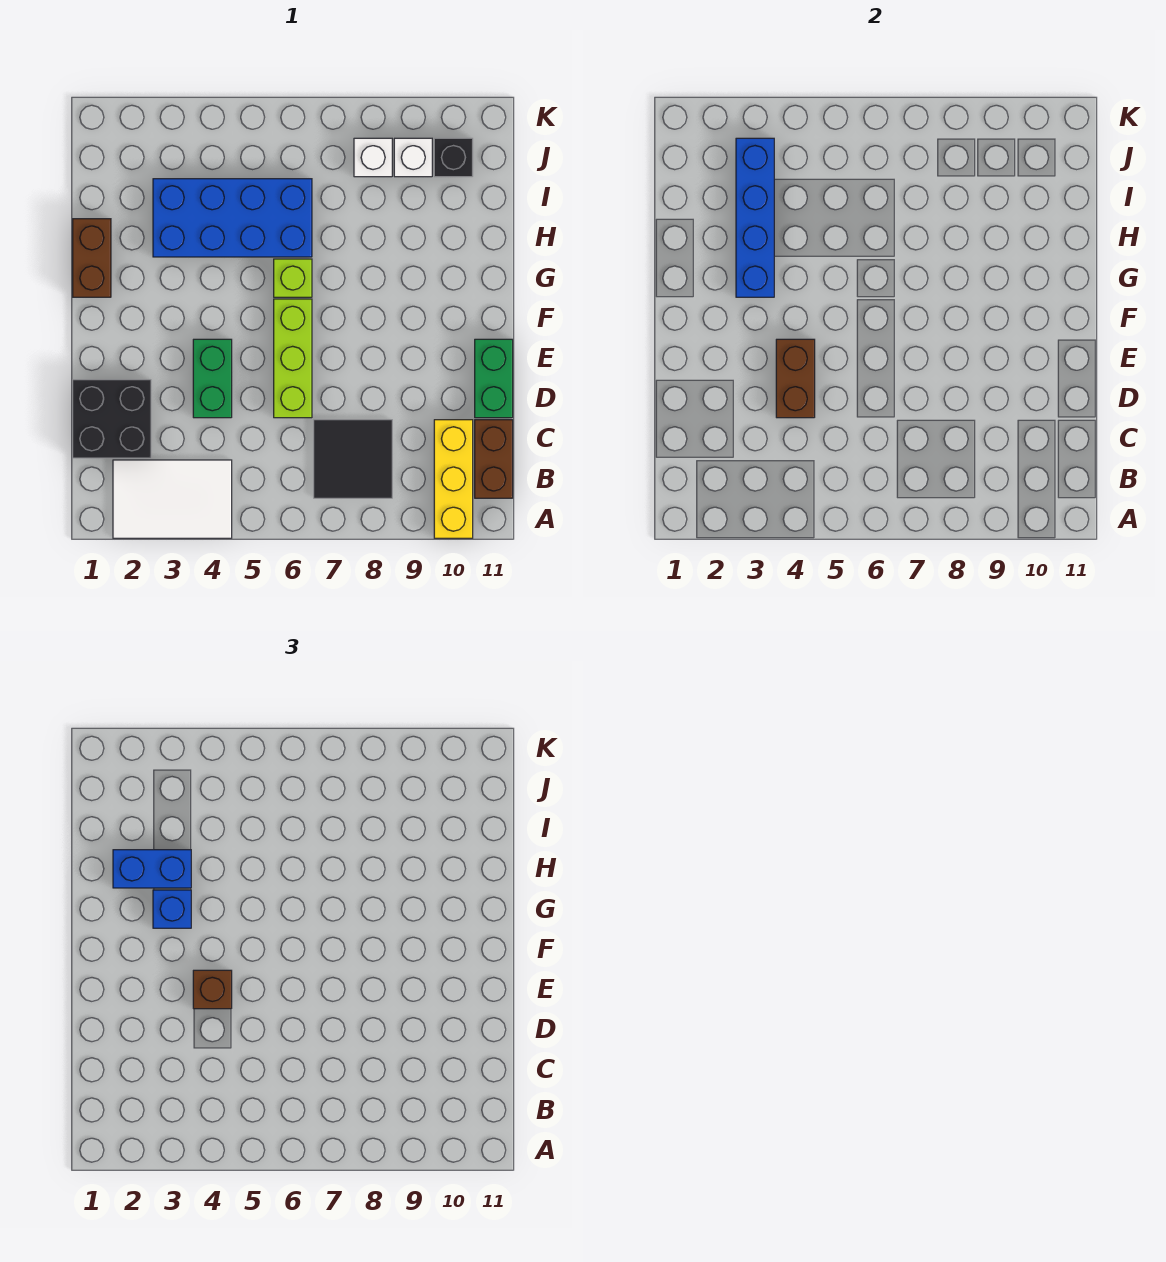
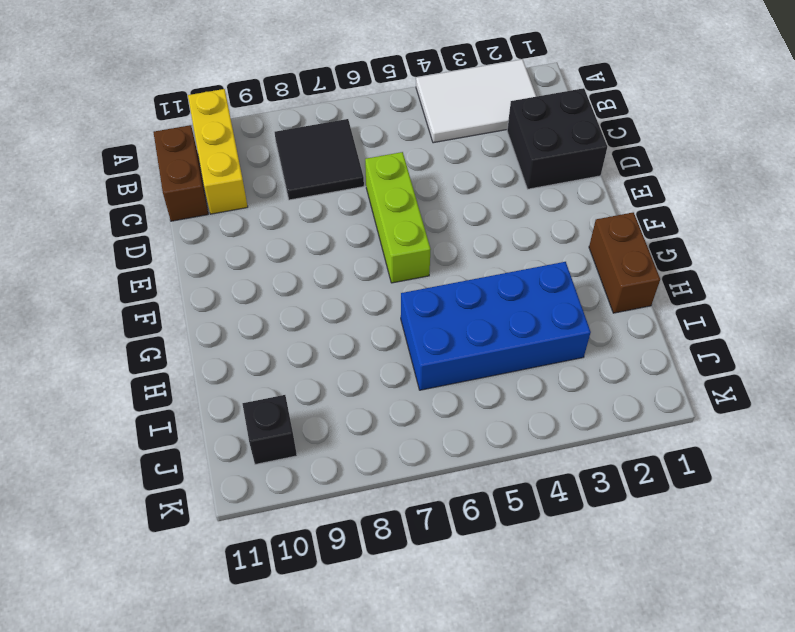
none -> green 1x2 brick [193,339,232,418]
none -> green 1x2 brick [475,339,513,418]
none -> lime 1x1 brick [274,259,312,297]

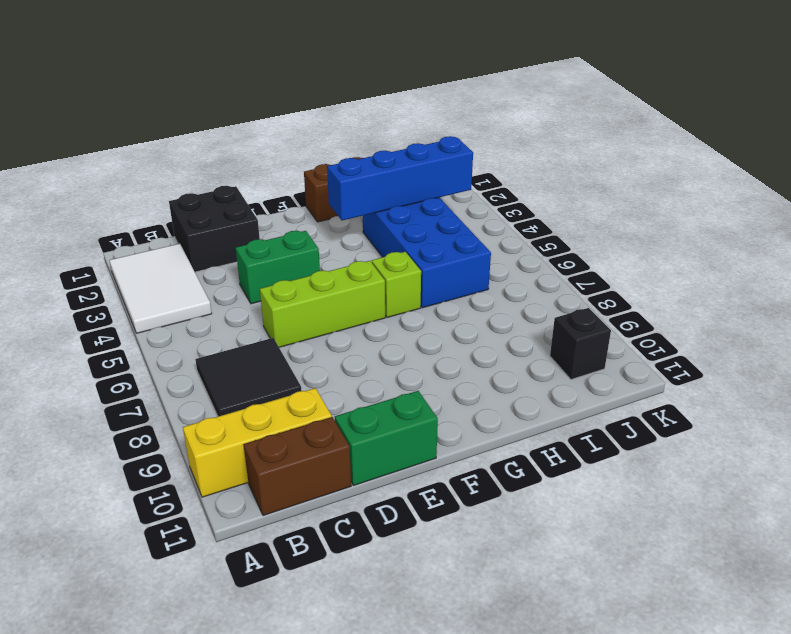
none -> white 1x1 brick [354,138,392,177]
none -> white 1x1 brick [394,138,432,177]
none -> brown 1x2 brick [776,339,815,418]

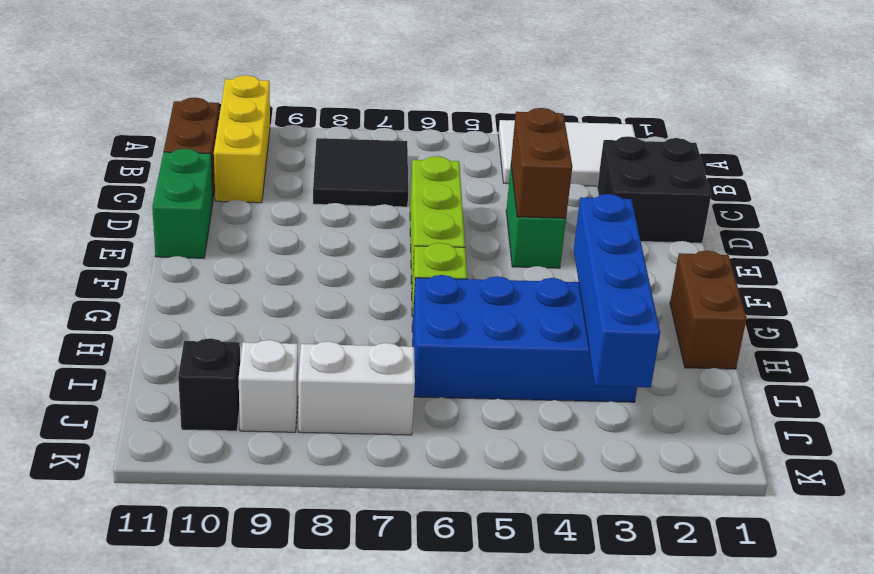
white 1x2 brick [298,341,415,435] -> white 1x1 brick [354,138,392,177]
none -> brown 1x1 brick [193,970,232,1009]
none -> blue 1x1 brick [153,890,191,928]
none -> blue 1x2 brick [113,850,191,888]

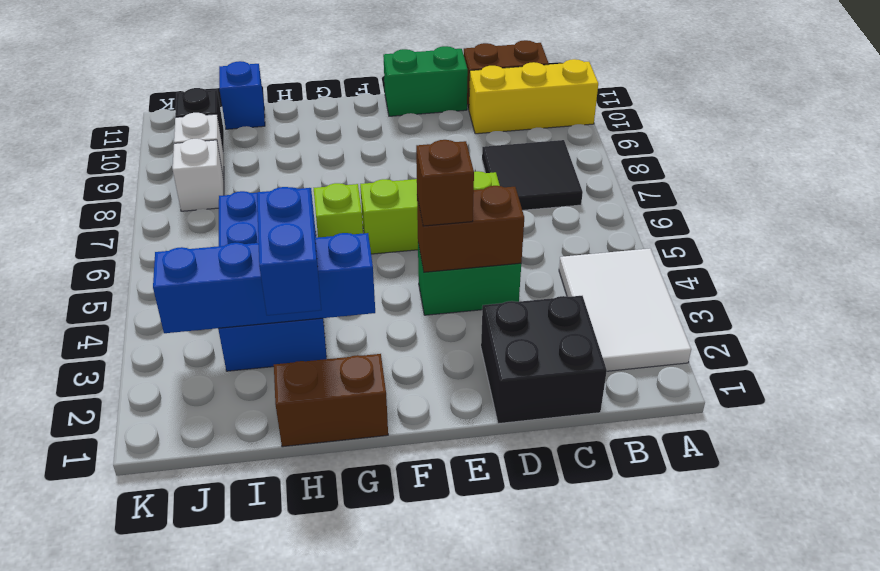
blue 1x1 brick [219,61,265,129] -> blue 1x1 brick moved to [153,890,191,928]

